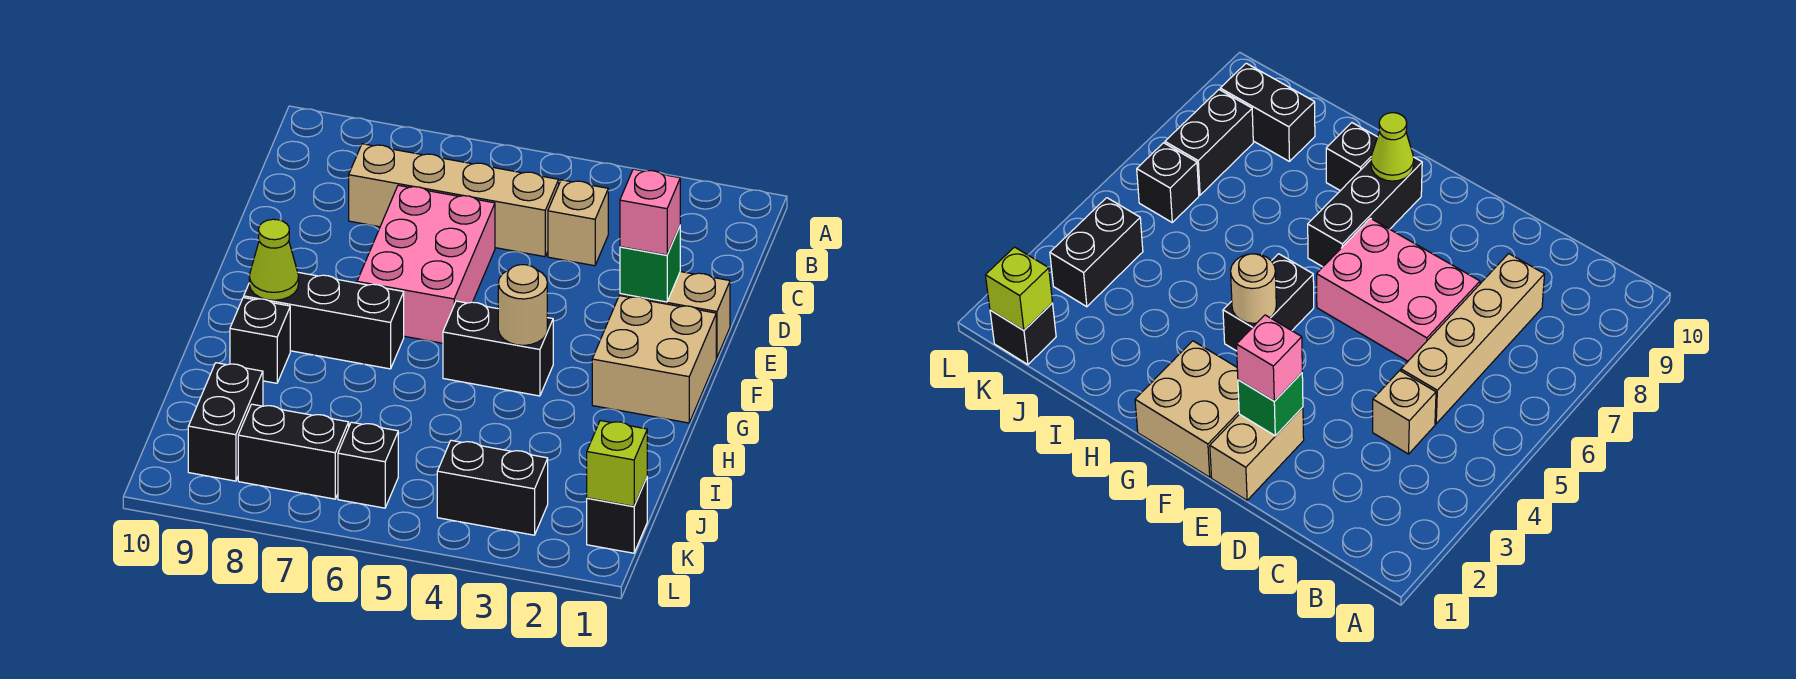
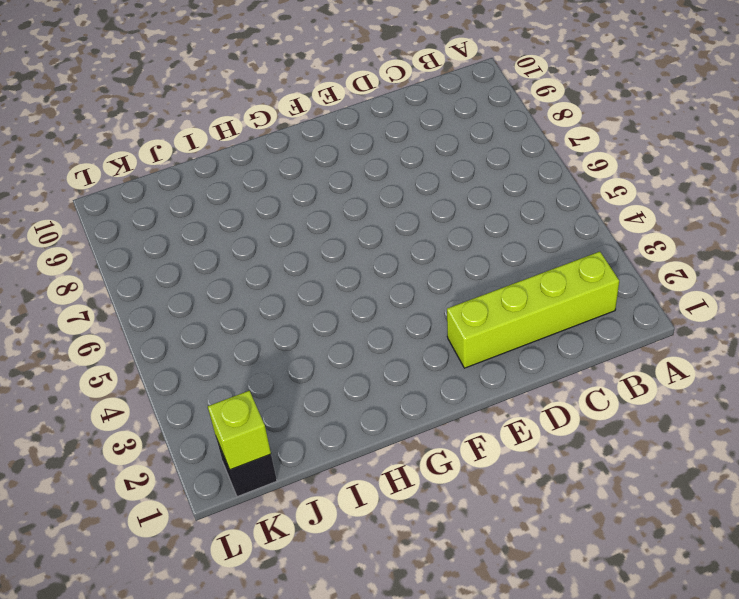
lime 1x4 brick [447,252,619,368] -> tan 1x2 brick [620,272,730,358]
none -> tan 1x1 brick [548,180,608,266]
none -> tan 1x4 brick [349,144,559,257]
none -> pink 2x3 brick [357,185,495,343]

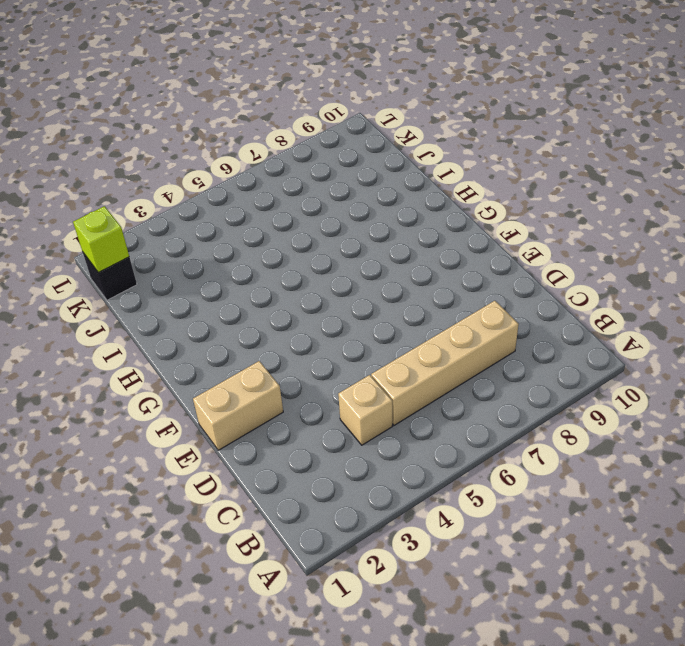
none -> pink 2x3 brick [357,185,495,343]
none -> tan 2x2 brick [592,296,716,423]
none -> black 1x2 brick [443,301,553,396]

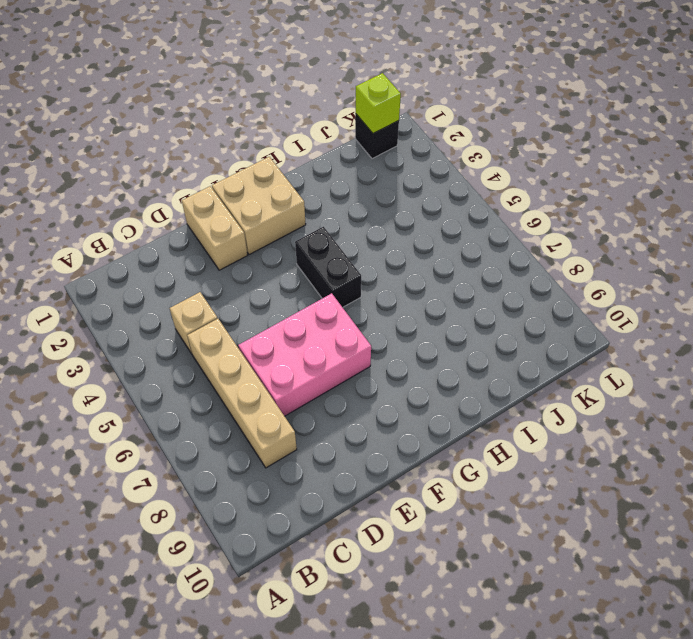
none -> black 1x3 brick [244,272,404,369]
none -> black 1x1 brick [230,297,290,383]
none -> black 1x2 brick [188,363,263,481]

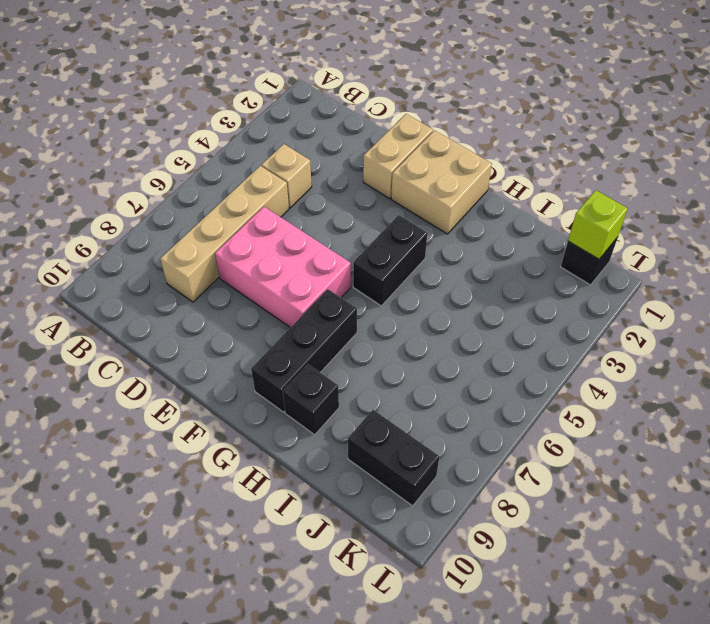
none -> black 1x2 brick [437,440,548,535]
none -> black 1x1 brick [338,422,398,508]
none -> black 1x2 brick [238,404,349,499]

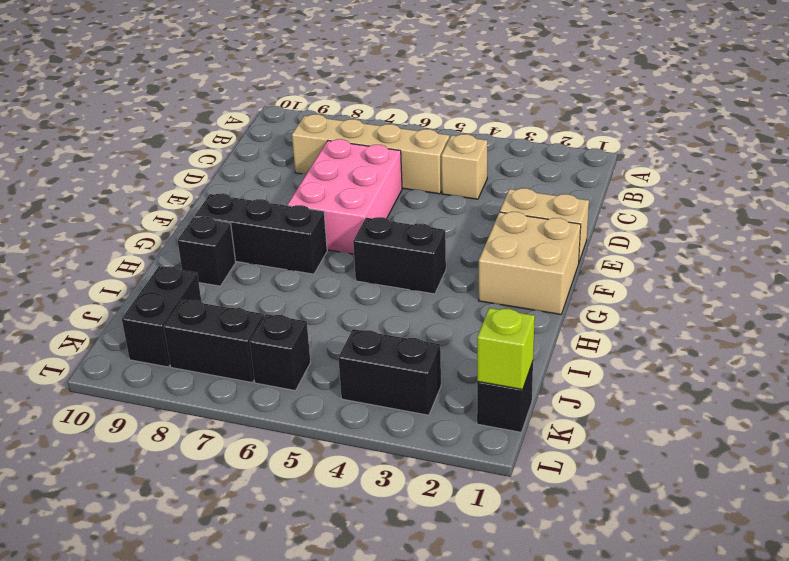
none -> green 1x1 brick [620,226,680,302]
none -> tan 1x1 round brick [498,265,547,345]
none -> lime 1x1 cone [249,219,299,300]

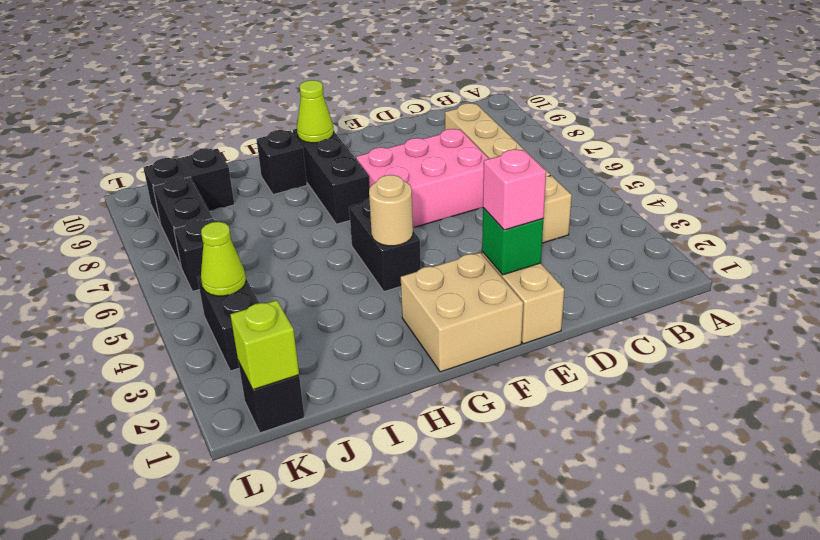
lime 1x1 cone [201,222,246,296] -> none

